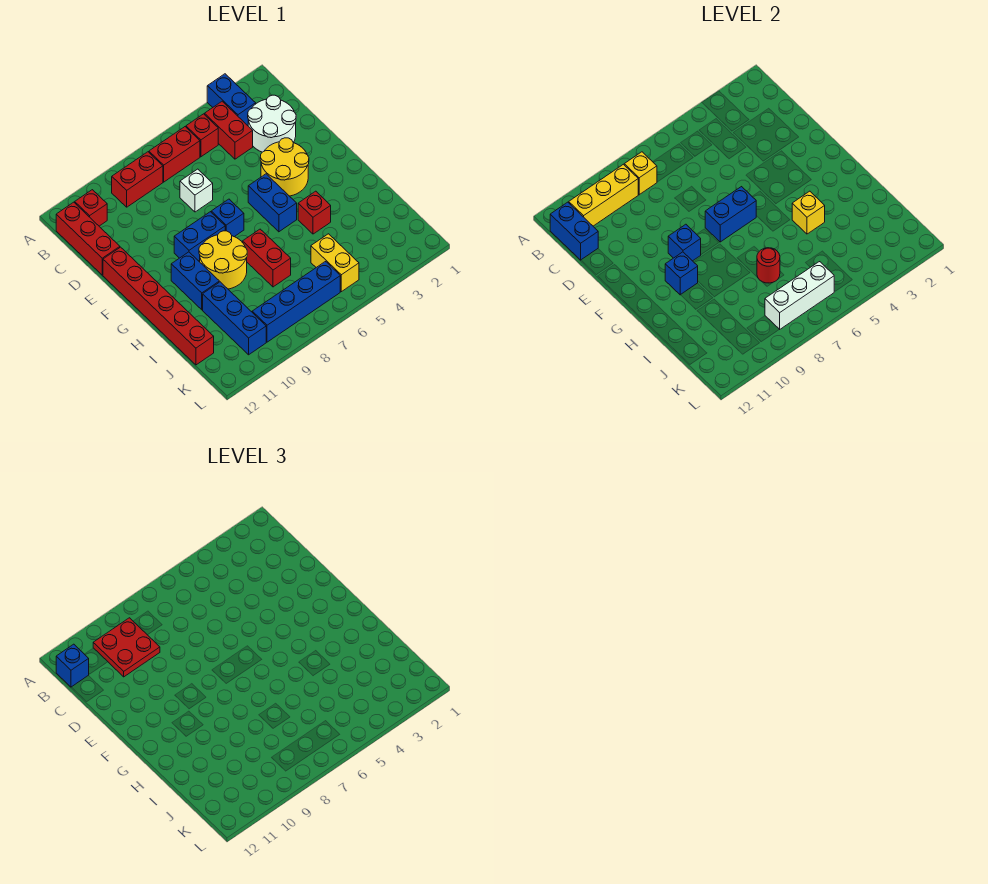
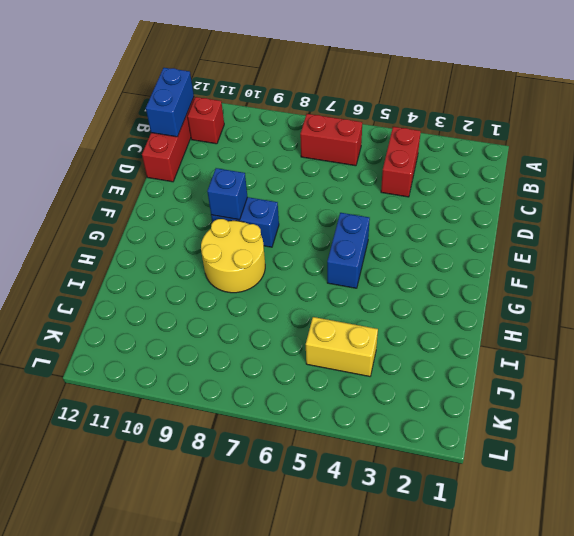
yellow 1x2 brick [306,317,378,376] -> yellow 1x2 brick turned to [311,234,359,292]
none -> blue 1x2 brick [207,74,256,125]
none -> red 1x1 brick [186,114,218,157]
none -> red 1x2 brick [112,152,163,207]
none -> white 2x2 round brick [248,95,296,152]

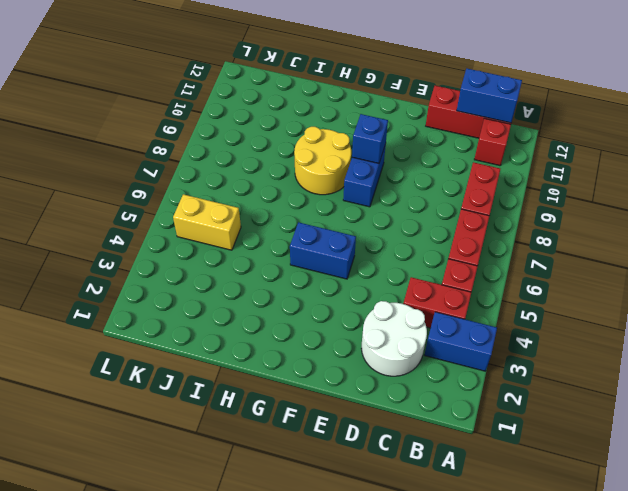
none -> white 1x1 brick [180,169,213,212]
none -> yellow 2x2 round brick [260,138,309,196]
none -> red 1x6 brick [103,247,214,365]
none -> blue 1x1 brick [211,199,244,237]

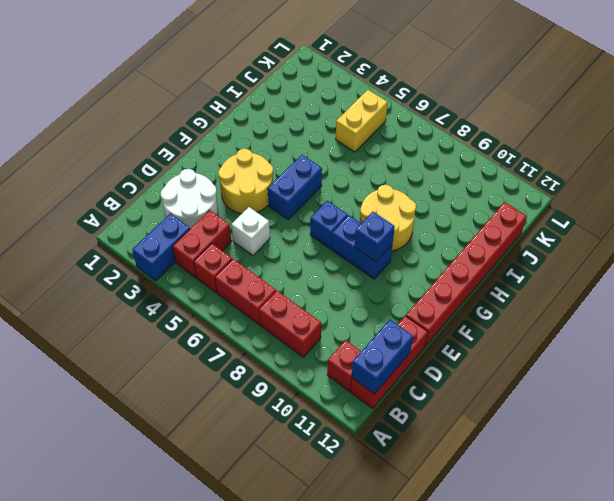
white 1x1 brick [231,207,270,255] -> white 1x1 brick moved to [180,169,213,212]
none -> blue 1x2 brick [171,252,219,310]
none -> red 1x1 brick [298,191,331,234]
none -> red 1x2 brick [243,229,291,287]
none -> blue 1x3 brick [203,282,266,355]

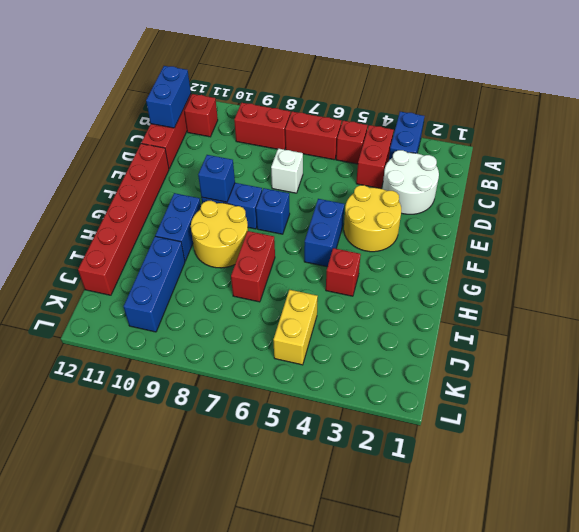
none -> blue 1x4 brick [252,262,340,342]
none -> yellow 1x1 brick [624,152,657,195]
none -> yellow 1x3 brick [569,164,638,226]
none -> blue 1x2 brick [705,187,756,242]

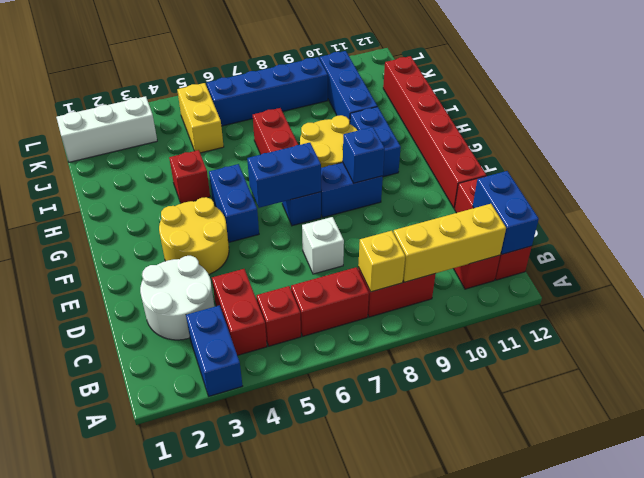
white 1x3 brick [56,96,157,162] -> white 1x3 brick moved to [765,262,834,329]
none -> blue 1x1 brick [665,252,698,295]
none -> yellow 1x1 brick [792,191,825,234]
none -> red 1x1 round brick [757,248,780,283]
none -> red 2x2 plate [93,618,160,677]

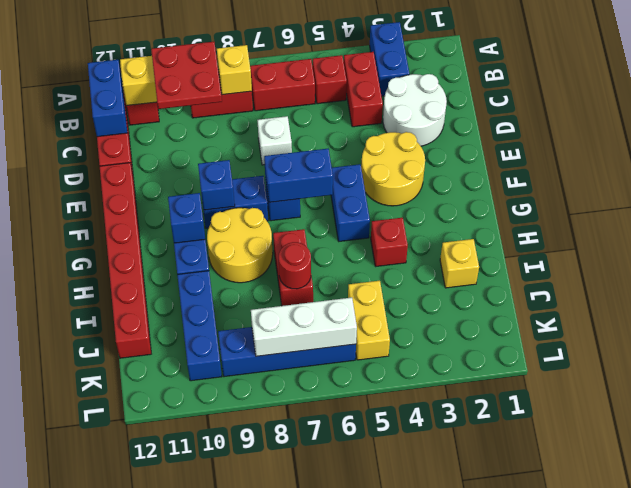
yellow 1x1 brick [440,239,479,288] -> yellow 1x1 brick moved to [792,191,825,234]
none -> blue 1x1 brick [56,644,89,687]

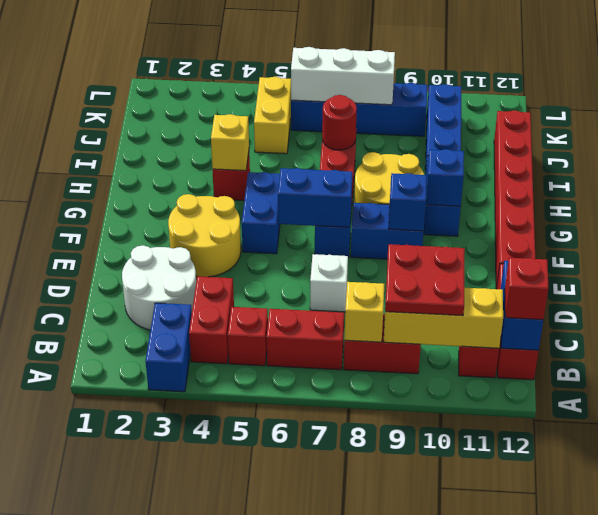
red 1x1 brick [505,258,549,320] -> blue 1x1 brick [56,644,89,687]

